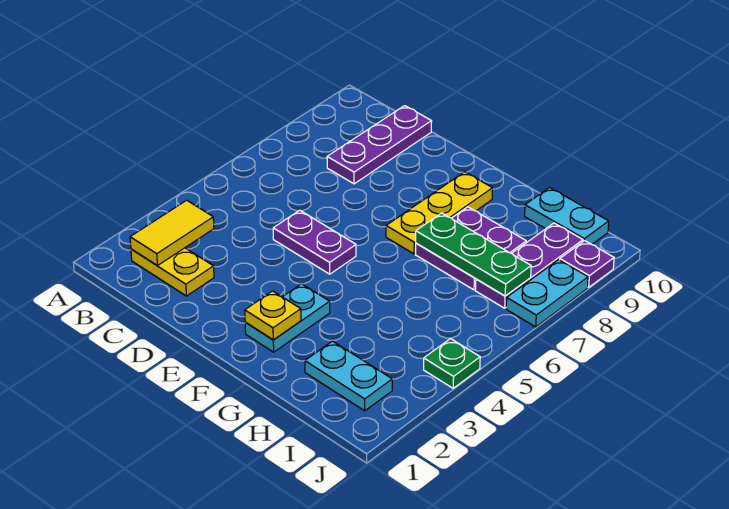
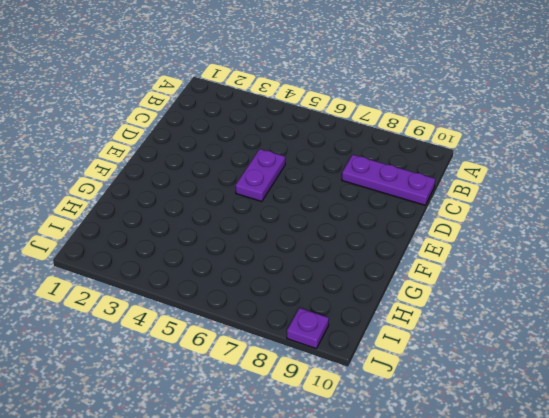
none -> yellow 1x2 plate [131,248,214,296]
none -> cyan 1x2 plate [245,284,330,352]
none -> yellow 1x3 plate [386,172,493,254]

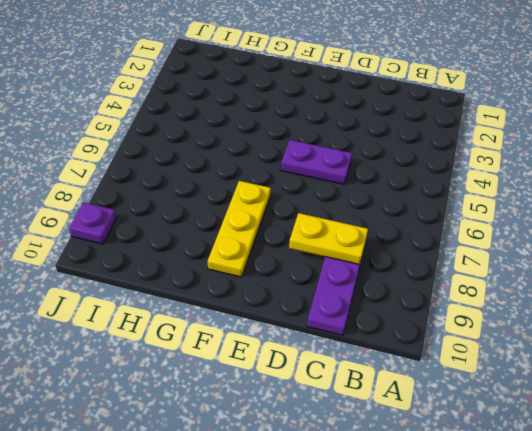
yellow 1x2 plate [289,213,368,265] -> yellow 1x2 plate moved to [131,248,214,296]
none -> cyan 1x2 plate [245,284,330,352]
none -> purple 2x2 plate [415,207,526,290]
none -> cyan 1x2 plate [305,341,392,411]

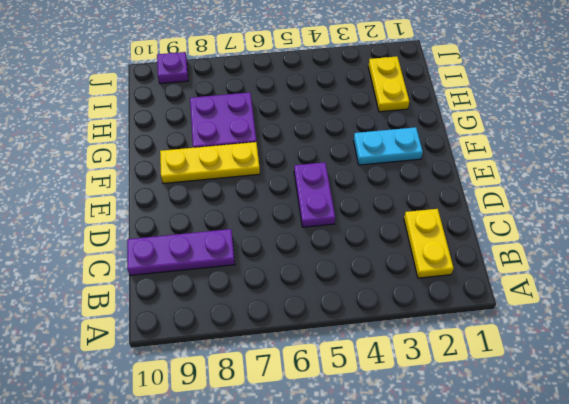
yellow 1x2 plate [368,57,409,112] -> cyan 1x2 plate [305,341,392,411]
none -> cyan 1x2 plate [525,188,609,244]
none -> purple 1x3 plate [476,223,583,308]
none -> green 1x1 plate [424,339,480,388]

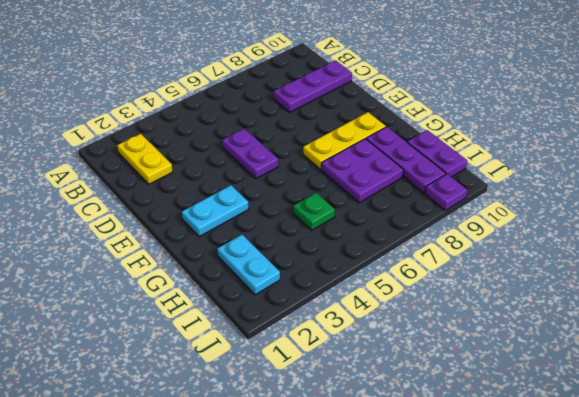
purple 1x3 plate [366,127,446,193] -> purple 1x3 plate turned to [476,223,583,308]
green 1x1 plate [293,193,335,230] -> green 1x1 plate moved to [424,339,480,388]
purple 1x2 plate [407,130,467,177] -> cyan 1x2 plate [525,188,609,244]
none -> cyan 1x2 plate [506,260,588,327]
none -> yellow 1x2 tile [130,200,214,266]
none -> yellow 1x1 plate [245,291,301,340]

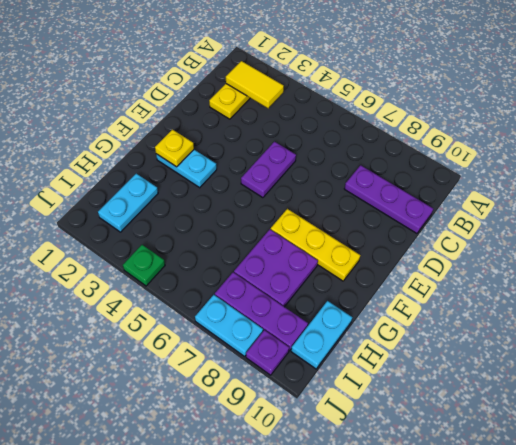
none -> green 1x3 plate [416,213,531,296]

